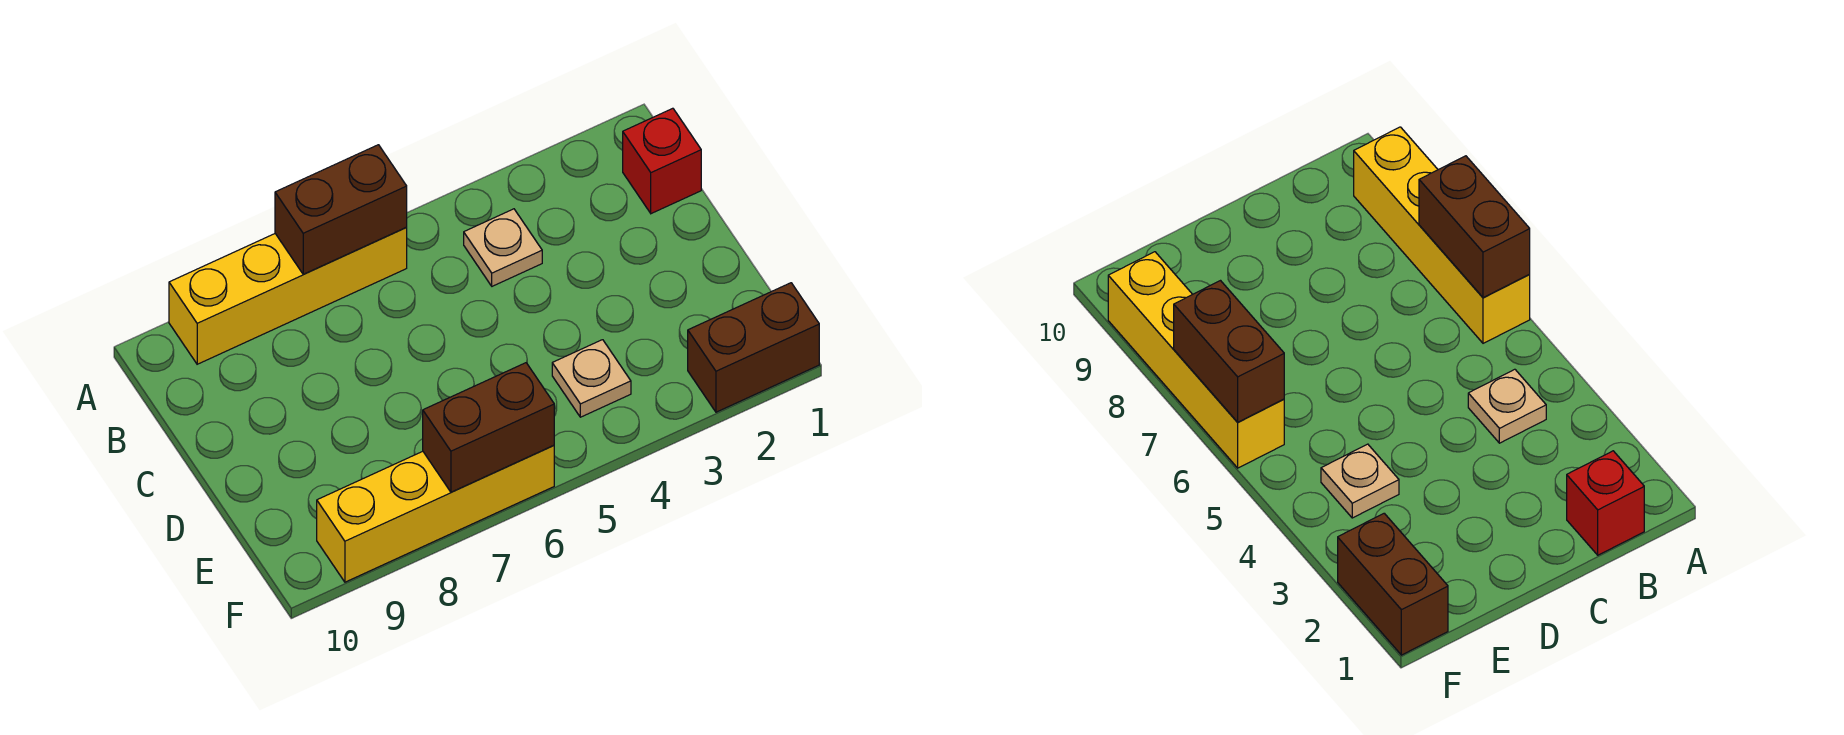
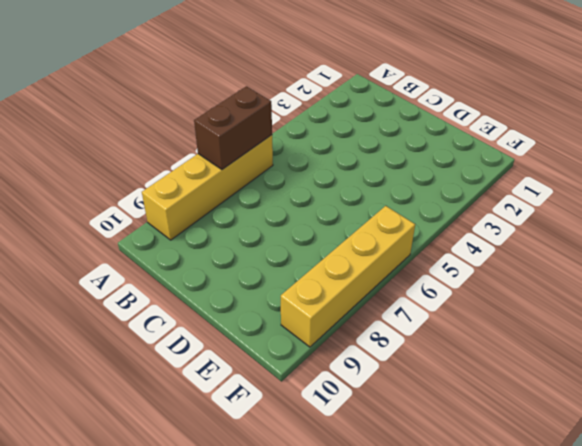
none -> red 1x1 brick [623,108,701,214]
none -> tan 1x1 plate [464,209,542,286]

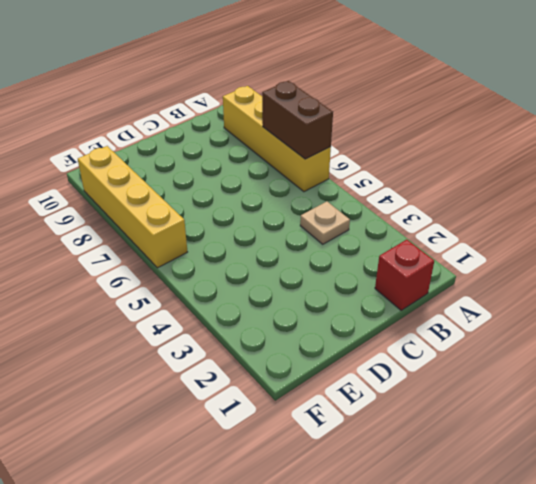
none -> tan 1x1 plate [552,340,631,417]
none -> brown 1x2 brick [688,283,819,412]

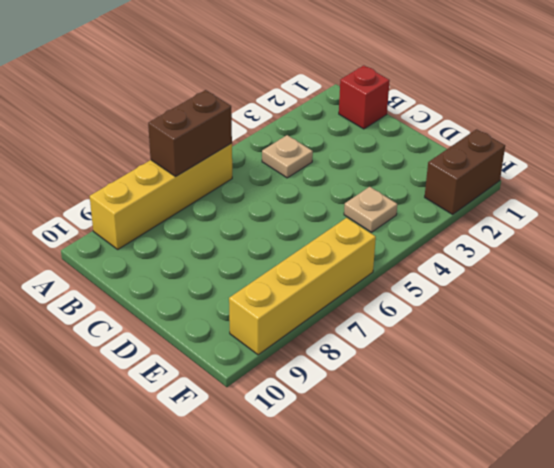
none -> brown 1x2 brick [423,363,554,492]

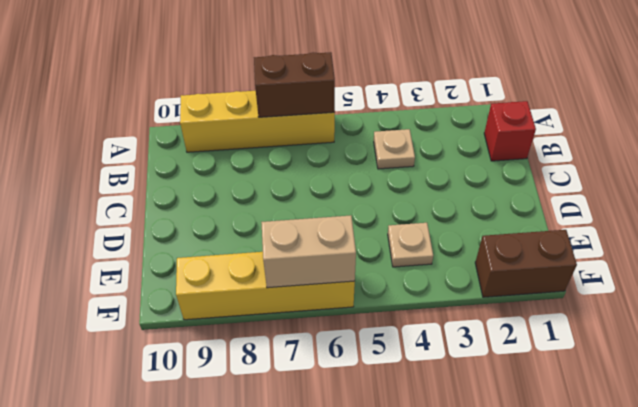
tan 1x2 brick [261,215,356,288] -> brown 1x2 brick [423,363,554,492]

